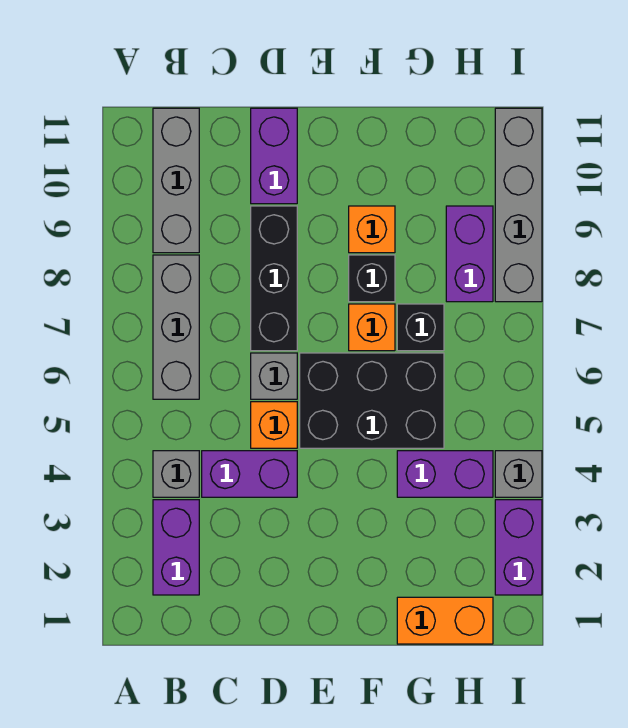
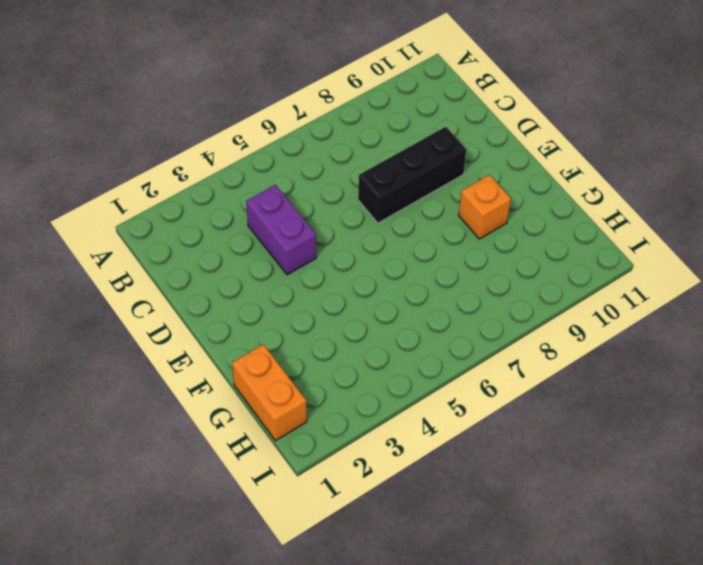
none -> purple 1x2 brick [153,500,199,595]
none -> grey 1x1 brick [153,451,199,497]
none -> grey 1x3 brick [153,255,199,399]

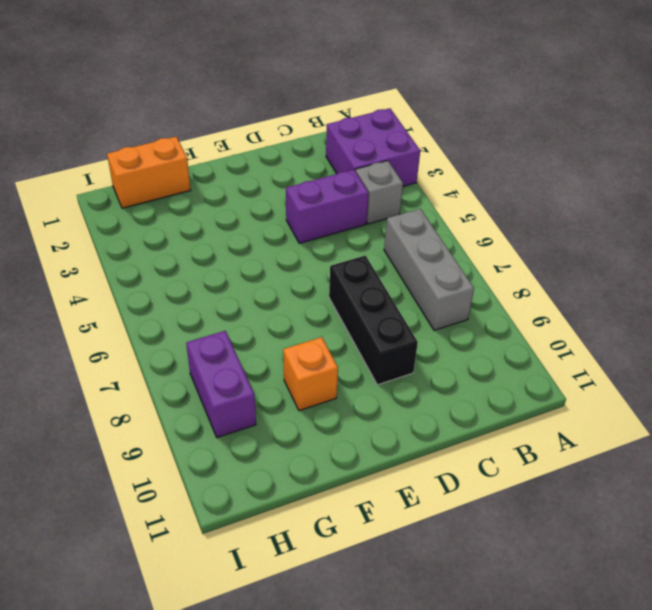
purple 2x2 brick [326,108,420,186] -> purple 1x2 brick [153,500,199,595]
none -> grey 1x3 brick [153,108,199,253]
none -> orange 1x1 brick [251,402,297,448]
none -> grey 1x1 brick [251,353,297,399]

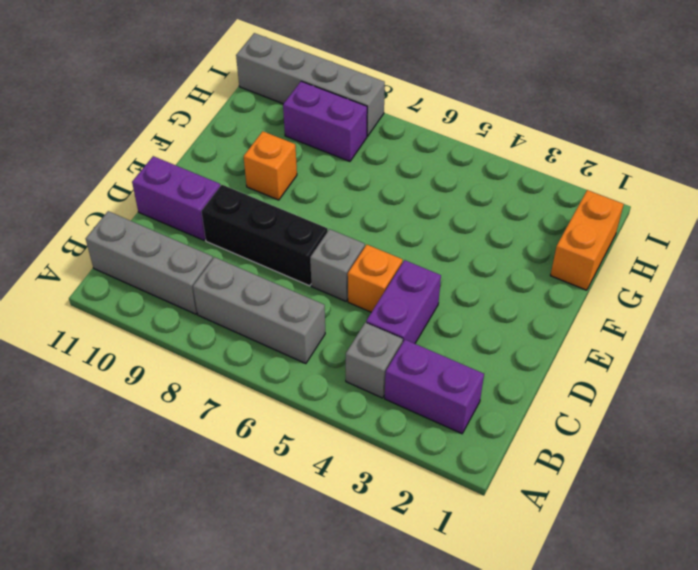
none -> black 2x3 brick [300,353,444,448]
none -> orange 1x1 brick [349,304,395,351]
none -> black 1x1 brick [349,255,395,302]

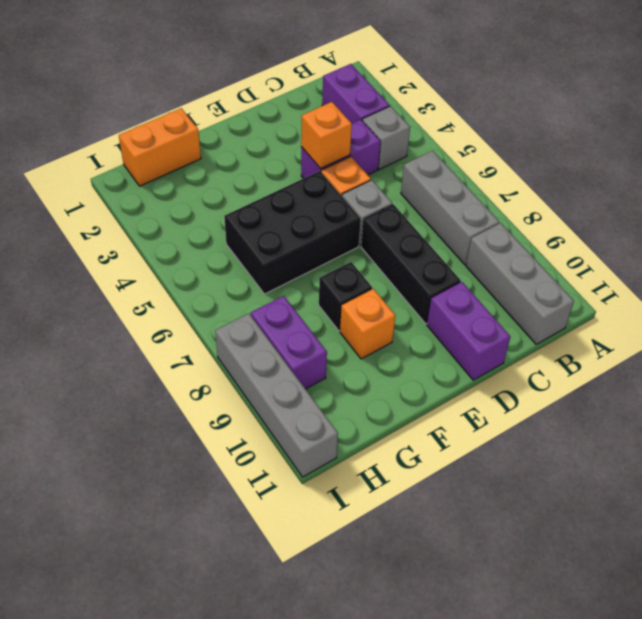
orange 1x1 brick [301,102,352,168] -> orange 1x1 brick moved to [349,304,395,351]
none -> purple 1x2 brick [397,451,493,497]
none -> black 1x1 brick [397,304,444,351]
none -> purple 1x2 brick [495,500,542,595]

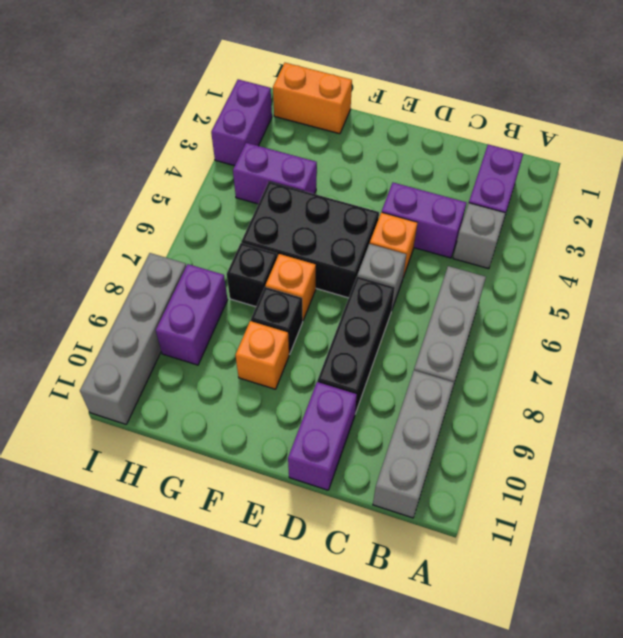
none -> grey 1x1 brick [495,451,542,497]

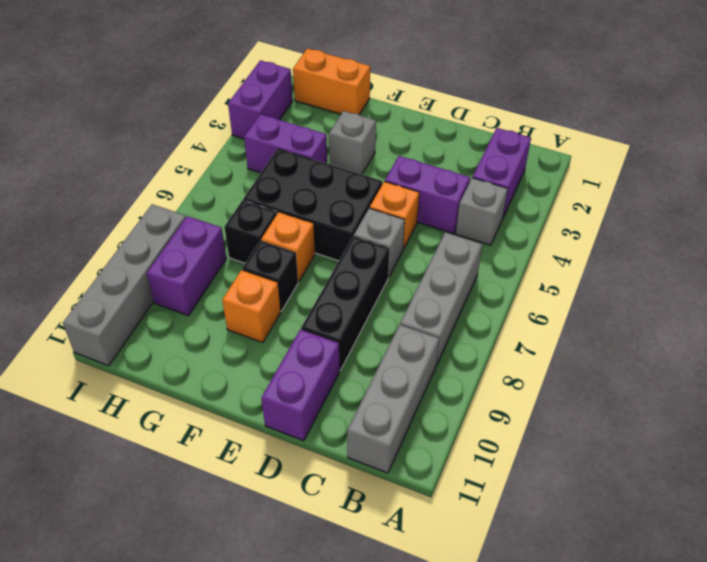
grey 1x1 brick [329,111,376,174] -> grey 1x1 brick moved to [495,451,542,497]

